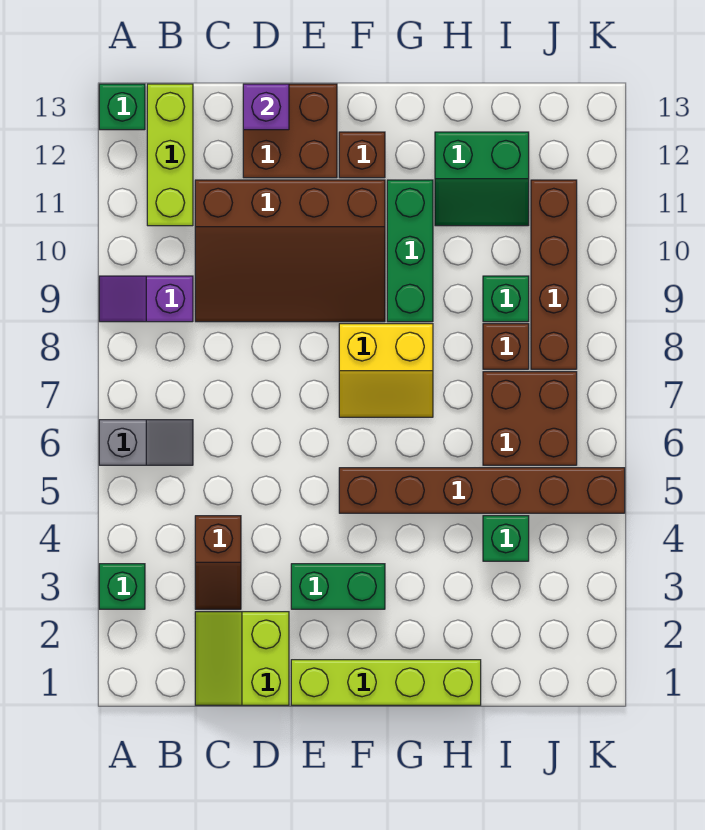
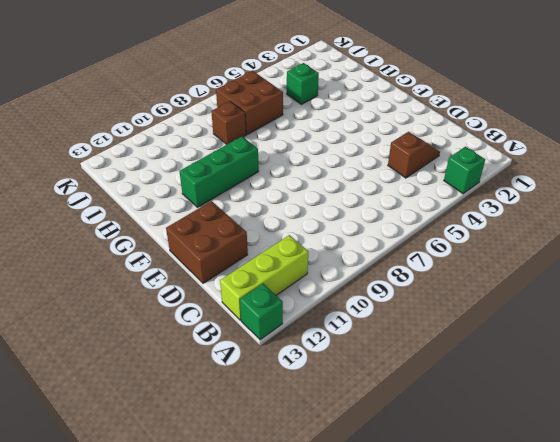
none -> grey 1x2 slope [99,420,193,465]
none -> purple 1x2 slope [99,276,193,322]
none -> lime 2x2 slope [195,612,289,705]

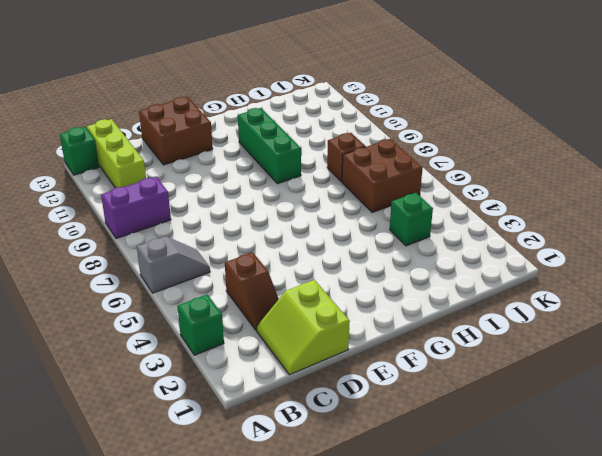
purple 1x2 brick [101,177,171,239] -> purple 1x2 slope [99,276,193,322]
none -> brown 3x4 slope [195,180,385,322]
none -> lime 1x4 brick [291,660,481,705]
none -> green 1x2 brick [291,564,385,609]

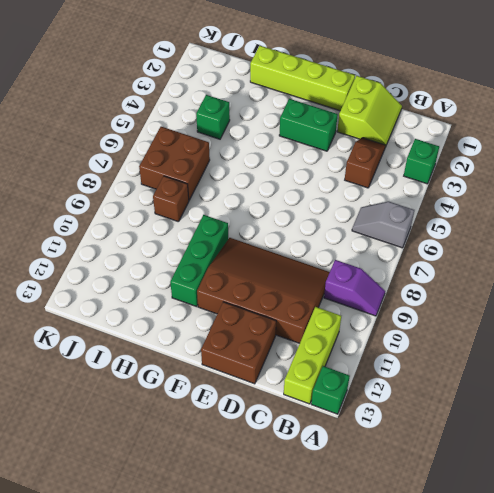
none -> brown 1x6 brick [339,468,625,513]
none -> yellow 2x2 slope [339,324,433,417]
none -> brown 1x1 brick [339,132,385,178]

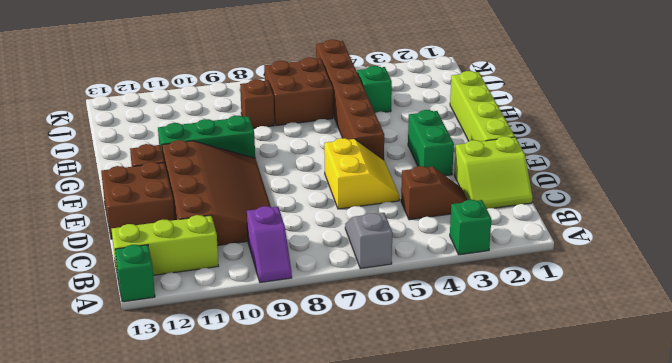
yellow 2x2 slope [324,138,399,209] -> yellow 2x2 slope moved to [339,324,433,417]
none -> green 2x2 slope [435,132,529,226]
none -> green 1x1 brick [483,276,529,322]
none -> brown 1x4 brick [531,180,577,369]

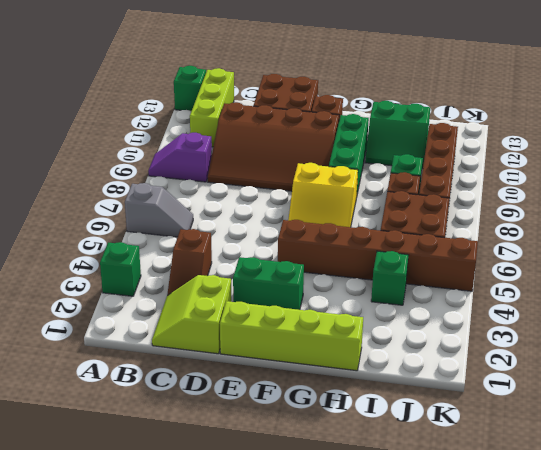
none -> purple 1x1 brick [243,84,289,130]

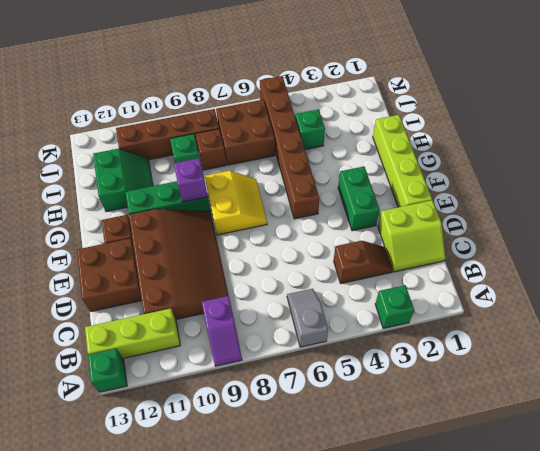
purple 1x1 brick [174,158,208,202] -> purple 1x1 brick moved to [243,84,289,130]

